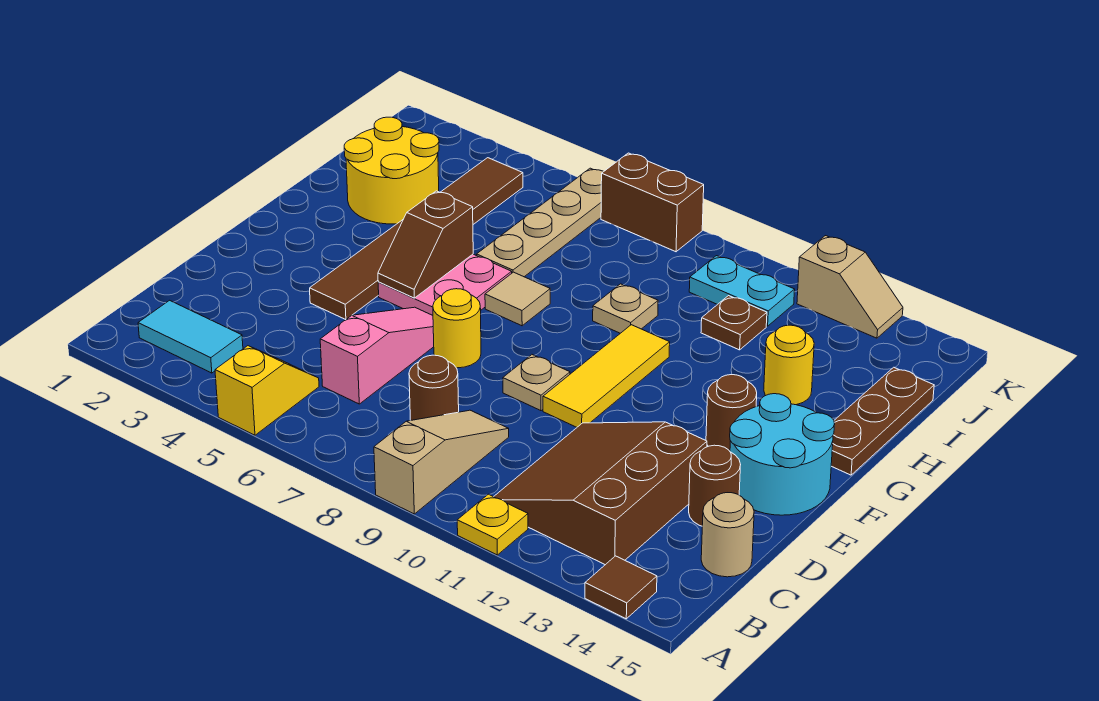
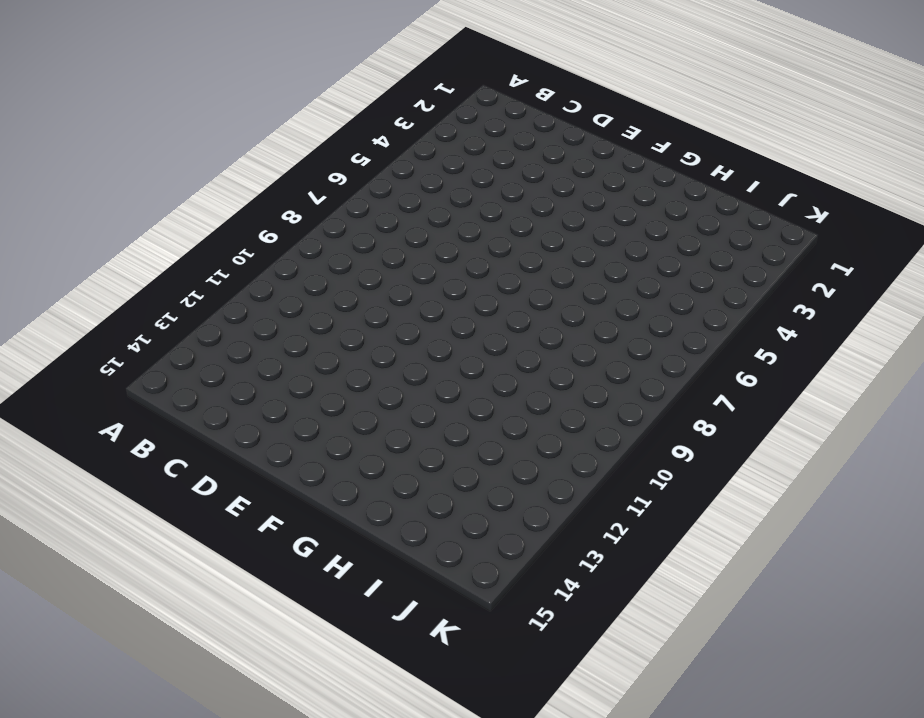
none -> yellow 1x2 slope [215,346,319,435]
none -> tan 1x3 slope [374,410,509,514]
none -> yellow 1x1 plate [457,494,528,555]

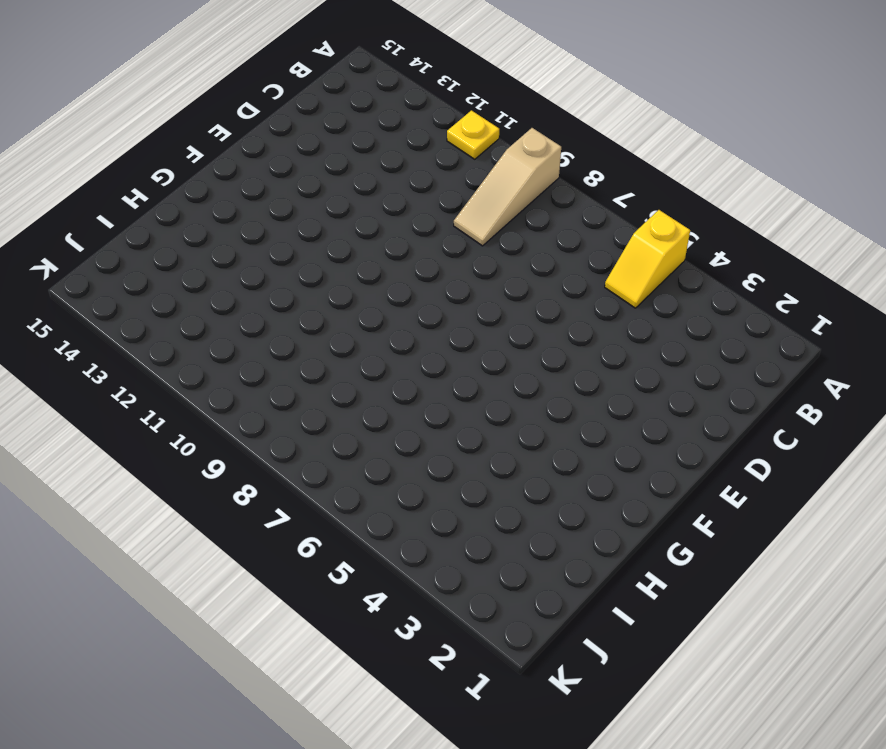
none -> brown 1x1 tile [585,556,657,619]
none -> cyan 1x2 tile [138,300,243,373]
none -> brown 3x3 slope [494,422,707,565]

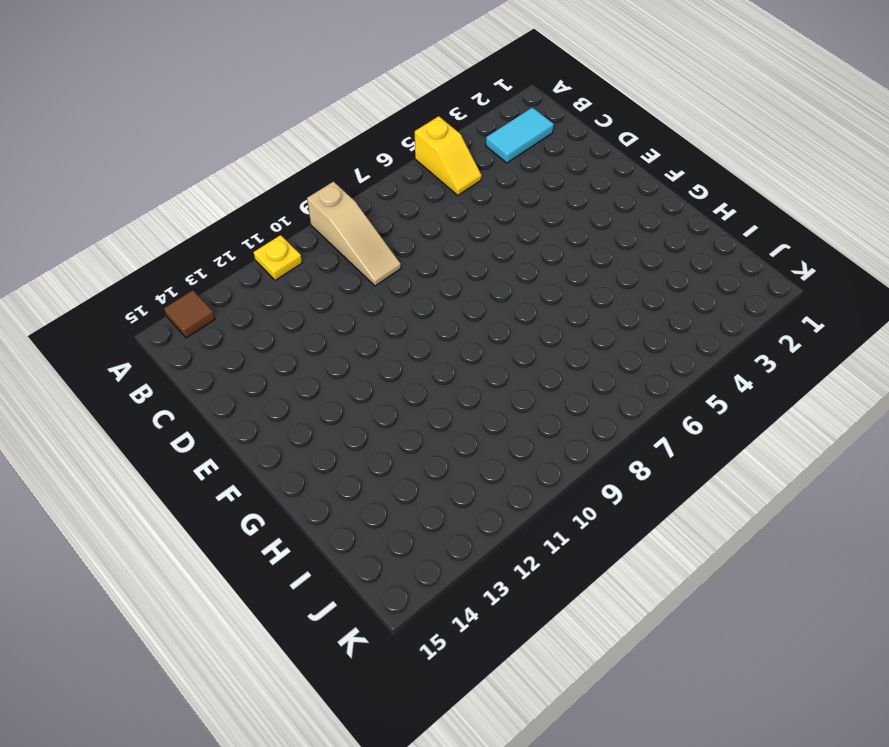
none -> brown 3x3 slope [494,422,707,565]
none -> pink 1x3 slope [320,307,434,404]
none -> brown 1x1 round brick [409,355,459,421]

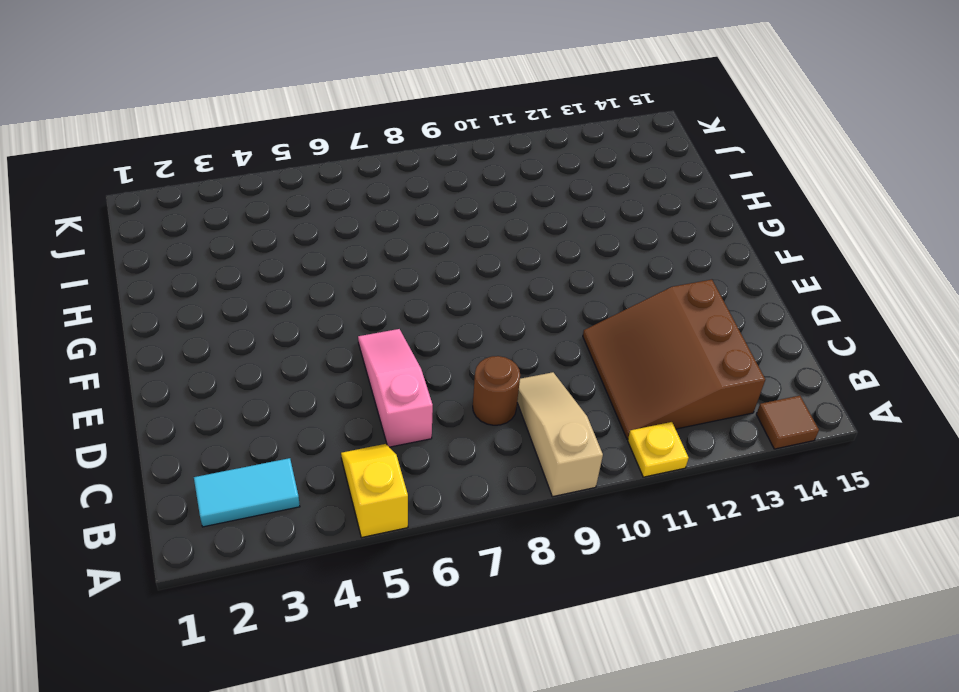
none -> tan 1x1 round brick [701,493,754,577]
none -> brown 1x1 round brick [689,445,741,526]
none -> brown 1x6 tile [310,158,523,320]

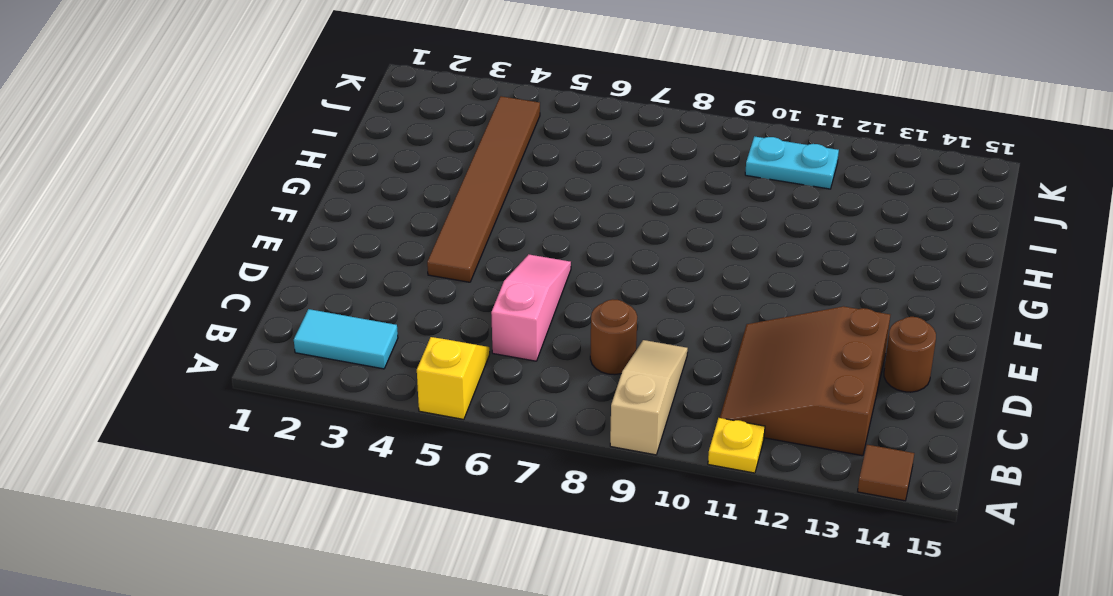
none -> tan 1x1 round brick [701,493,754,577]
none -> yellow 1x1 round brick [433,289,481,368]
none -> tan 1x1 plate [503,355,570,411]

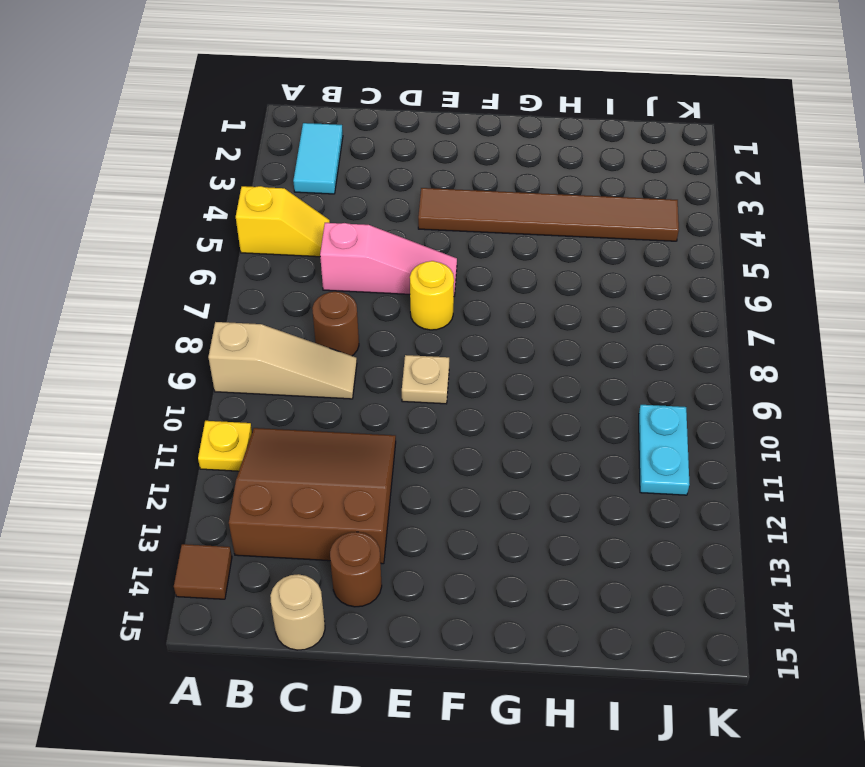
none -> yellow 1x3 tile [543,325,670,427]
none -> cyan 2x2 round brick [730,394,835,515]
none -> pink 2x2 plate [378,254,512,315]

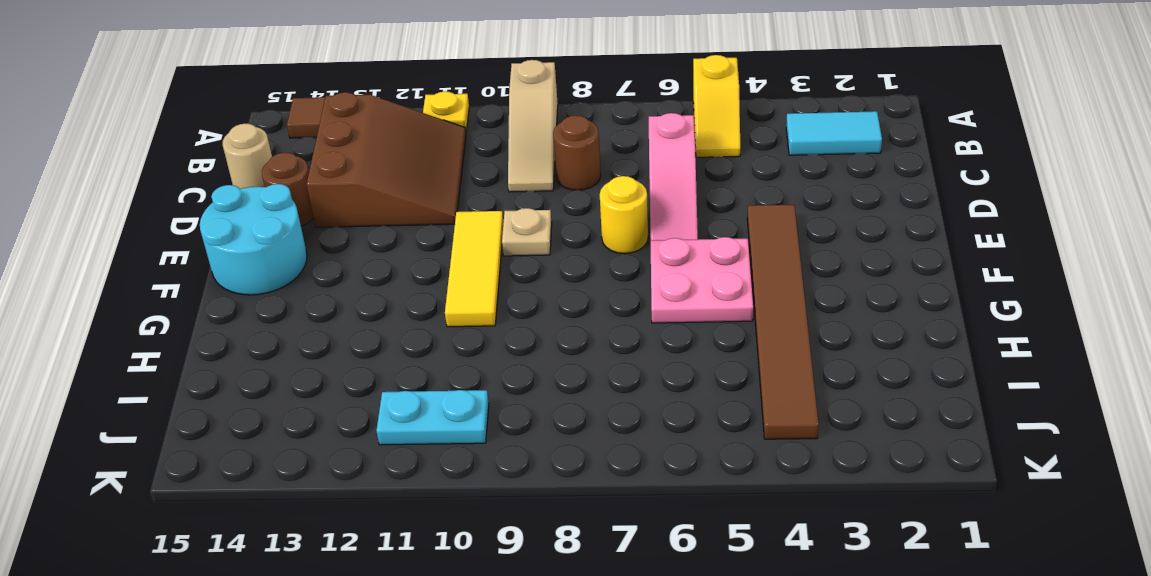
none -> brown 1x1 round brick [706,375,757,451]
none -> tan 1x1 tile [485,272,550,326]
none -> brown 1x3 plate [831,367,934,475]

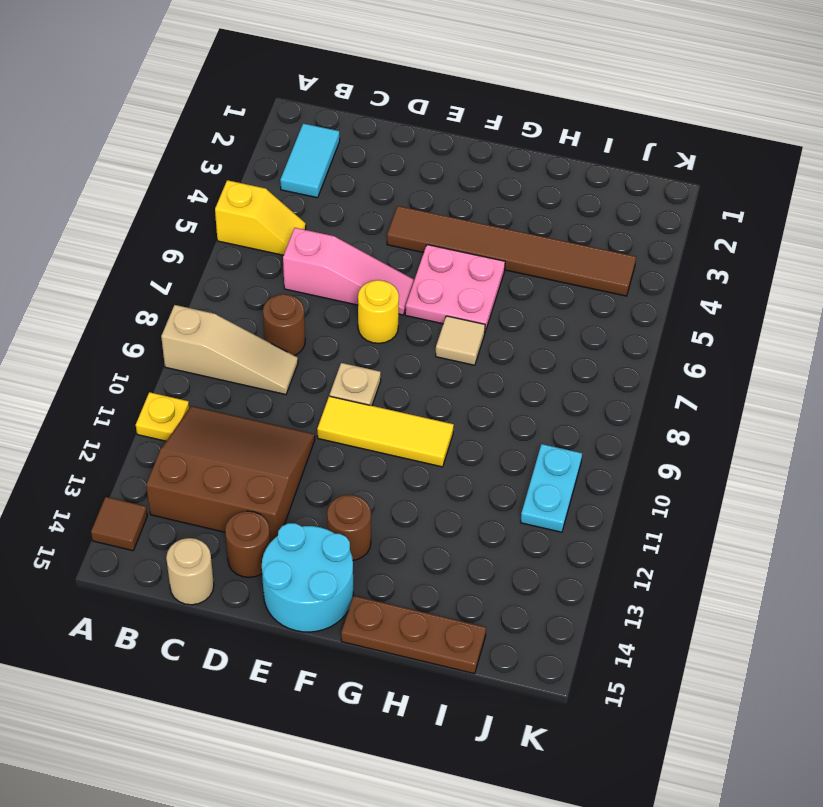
none -> yellow 2x2 round brick [344,117,439,224]
none -> tan 1x4 plate [477,168,603,277]
none -> tan 1x1 plate [593,284,658,333]

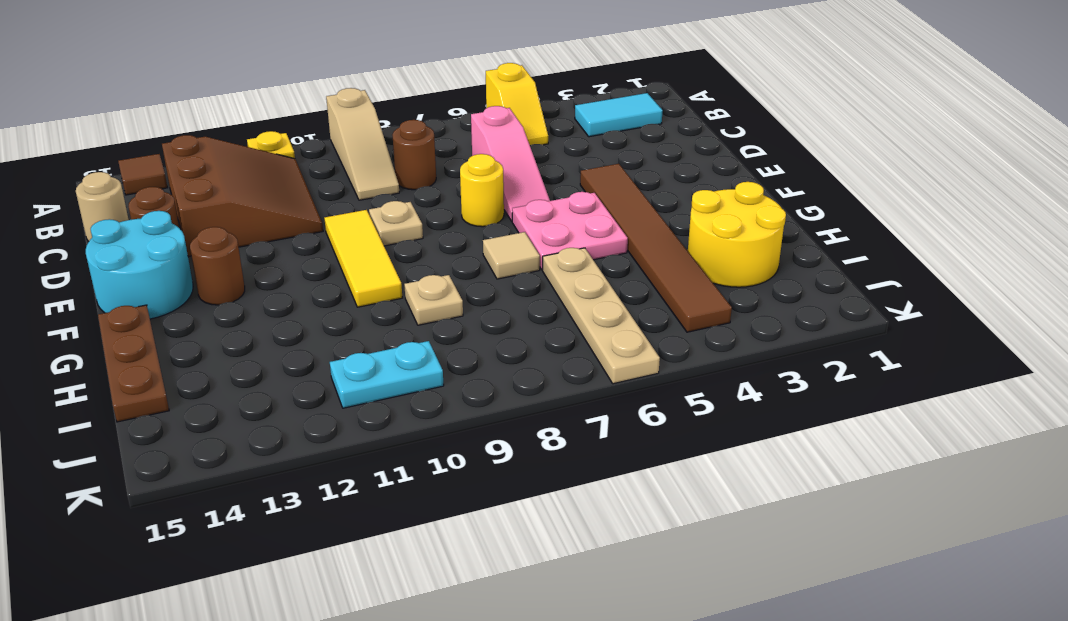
none -> yellow 1x1 round brick [764,325,814,405]
none -> brown 1x1 plate [701,296,767,350]
none -> brown 1x2 brick [601,153,704,252]

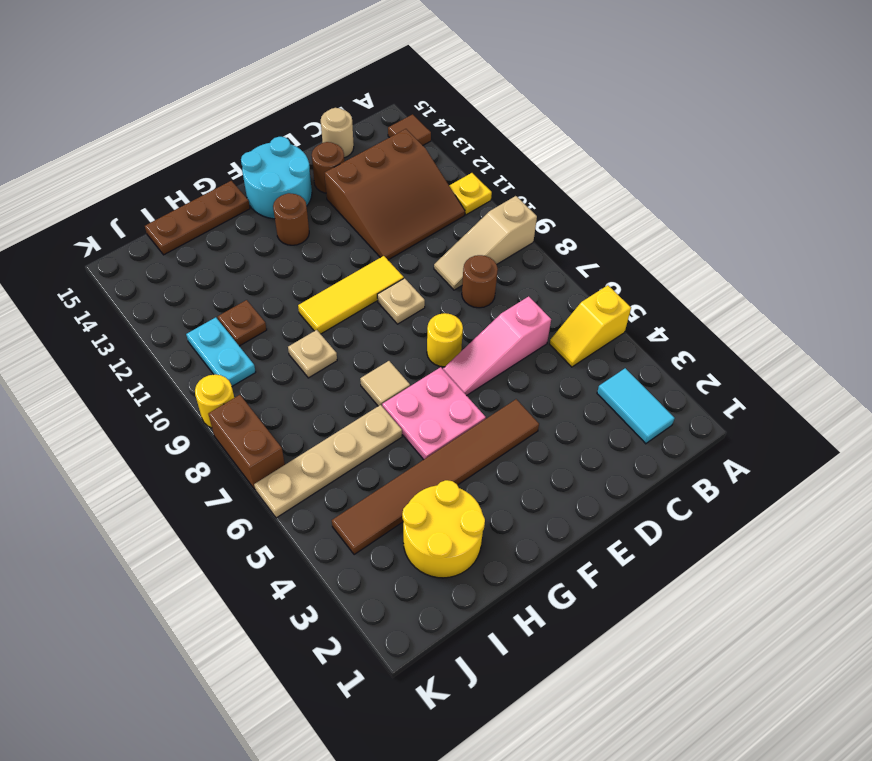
yellow 1x1 round brick [195,374,234,428] -> yellow 1x1 round brick moved to [764,325,814,405]
none -> tan 1x2 slope [797,236,903,338]
none -> brown 1x2 slope [378,191,473,298]

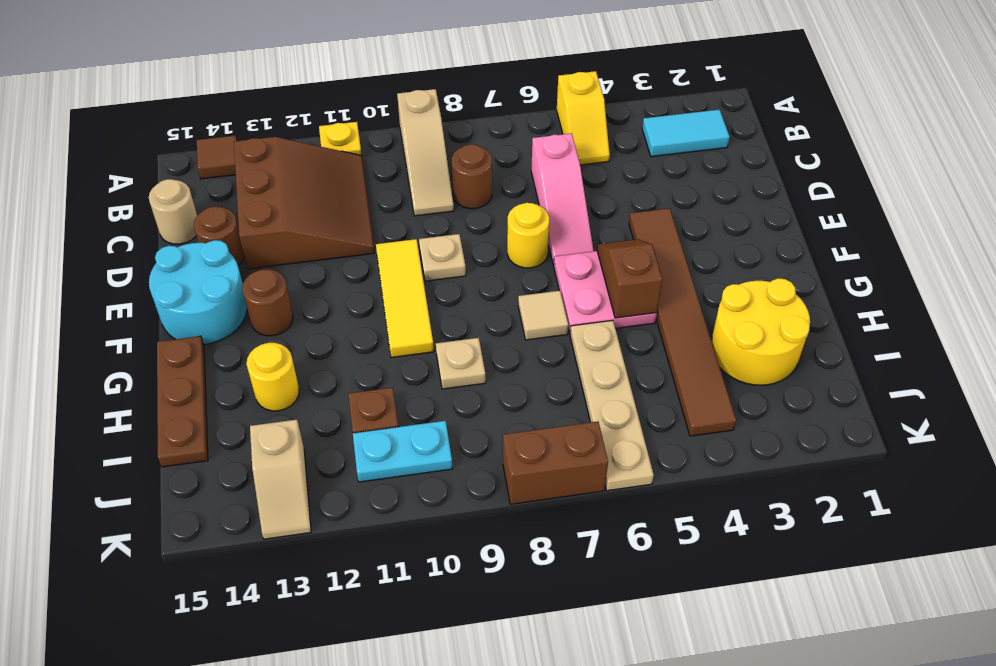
tan 1x2 slope [250,420,311,539] -> tan 1x2 slope turned to [797,236,903,338]

